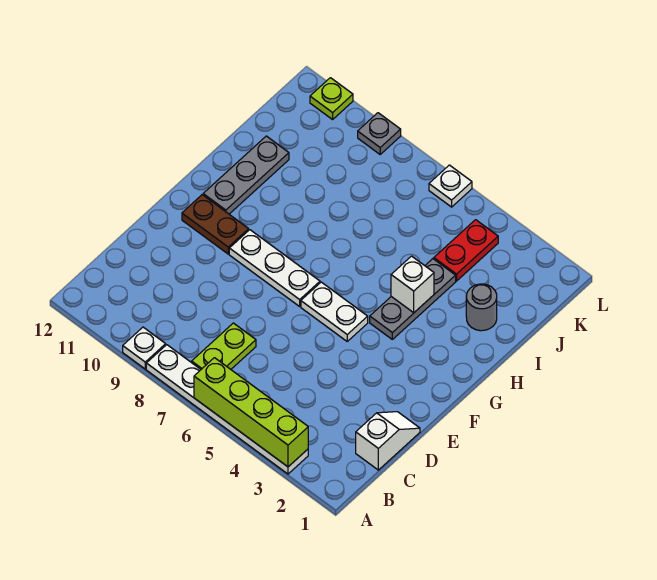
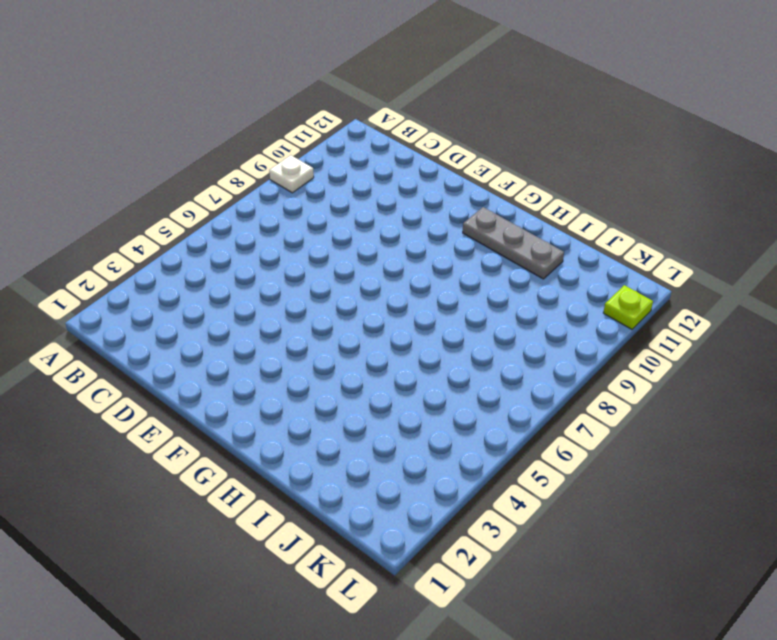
none -> white 1x6 plate [146,345,308,474]
none -> lime 1x2 plate [192,323,256,369]
none -> white 1x2 slope [356,412,420,470]

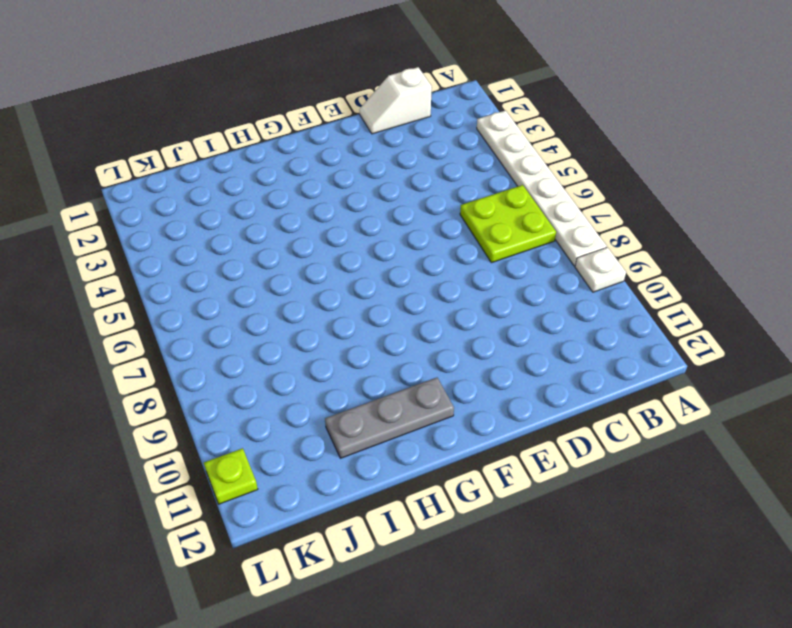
lime 2x2 plate [460,185,556,263] -> lime 1x2 plate [192,323,256,369]
none -> white 1x2 plate [301,282,368,341]
none -> white 1x3 plate [229,230,320,306]
none -> brown 1x2 plate [182,195,249,254]

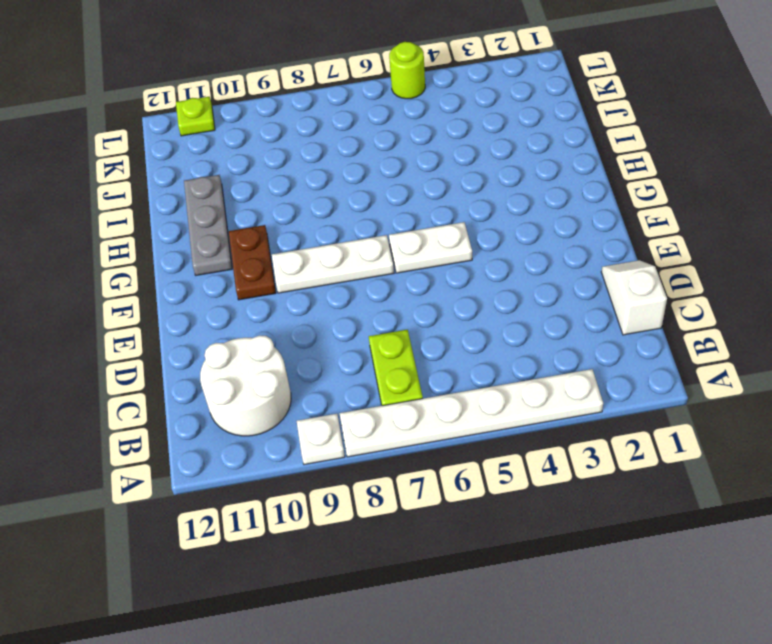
white 2x2 round brick [200,335,291,436] -> none
brown 1x2 plate [229,225,276,300] -> brown 1x2 plate turned to [182,195,249,254]
lime 1x1 round brick [389,42,425,99] -> none
none -> grey 1x3 plate [370,259,456,339]
none -> grey 1x1 round brick [466,284,497,331]
none -> red 1x2 plate [434,220,498,281]

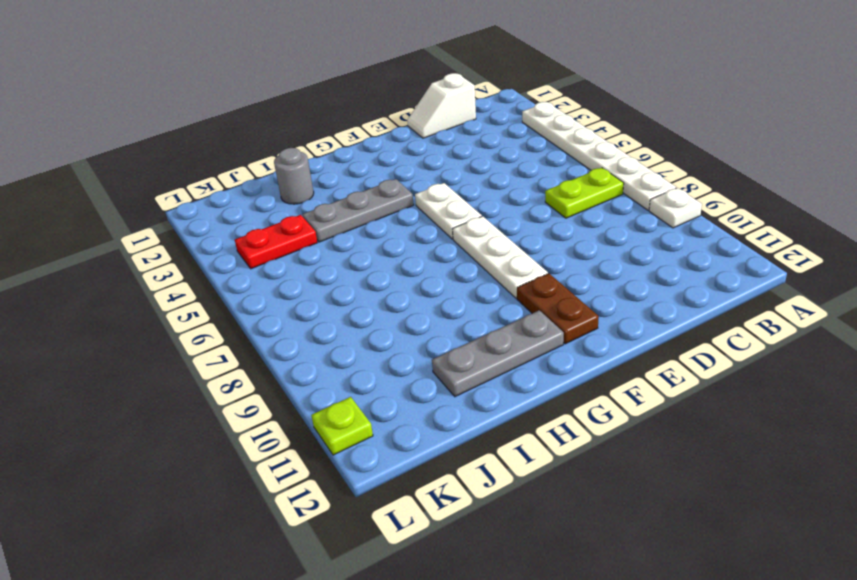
none -> white 1x1 plate [429,165,472,207]
none -> grey 1x1 plate [358,113,401,154]
none -> lime 1x4 brick [194,358,308,467]

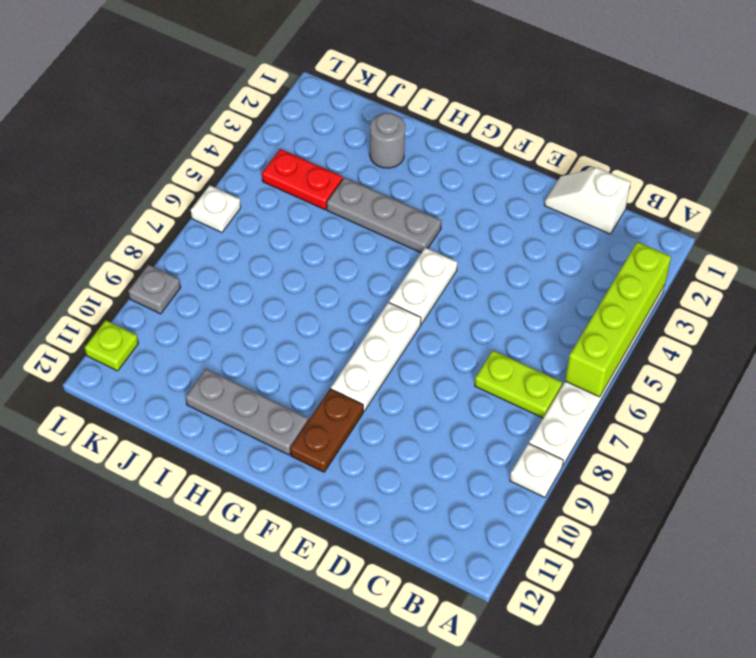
none -> white 1x1 brick [391,256,434,313]

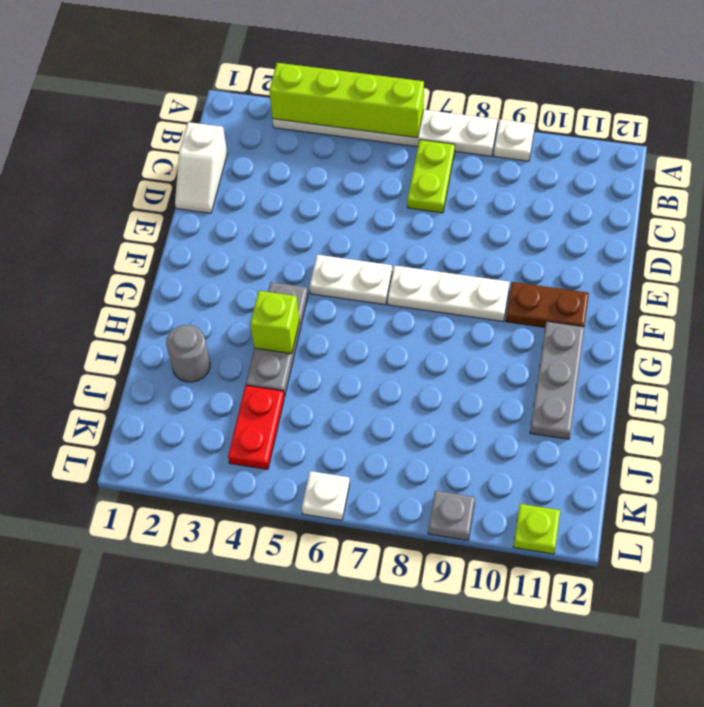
lime 1x1 brick [250,291,299,354] -> white 1x1 brick [391,256,434,313]

